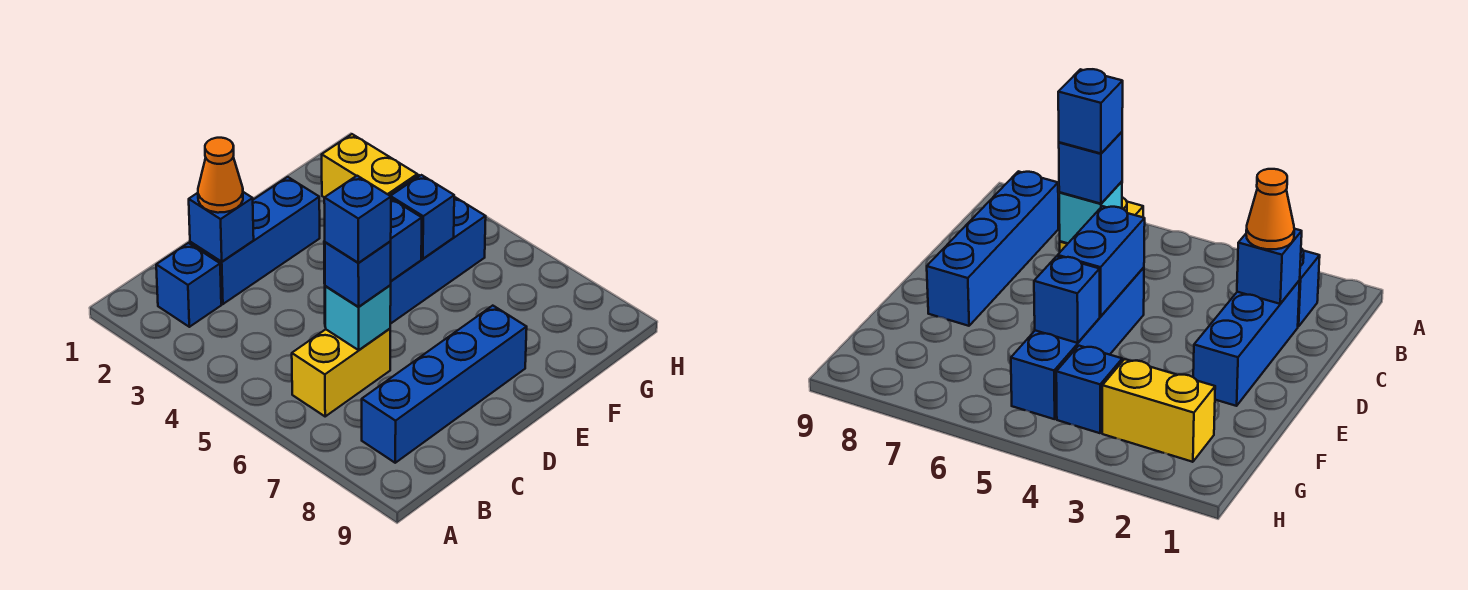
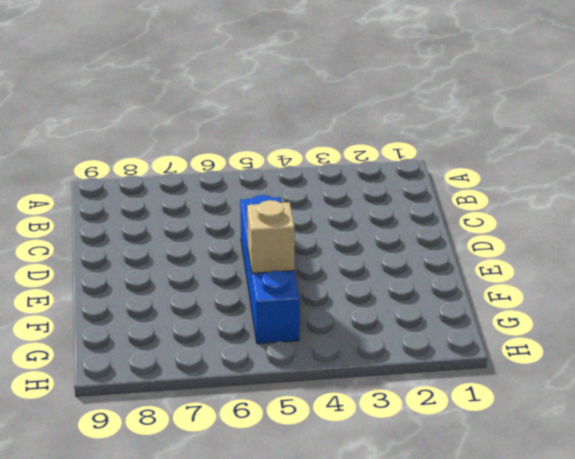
tan 1x1 brick [247,200,295,273] -> blue 1x1 brick [391,175,454,259]
none -> blue 1x1 brick [156,243,221,327]
none -> yellow 1x2 brick [292,329,390,416]
none -> blue 1x4 brick [362,306,527,463]

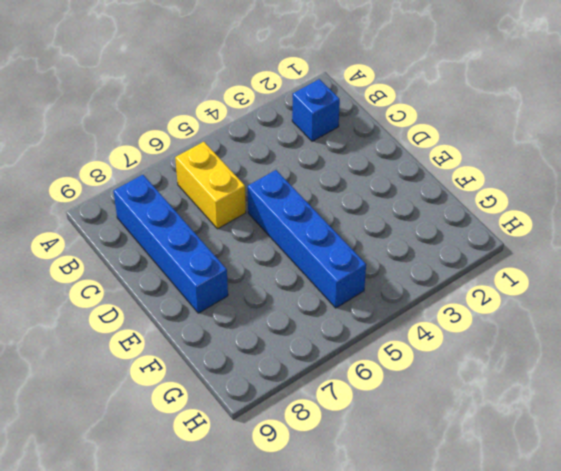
none -> blue 1x3 brick [190,177,320,304]
none -> yellow 1x2 brick [322,134,417,197]
none -> blue 1x1 brick [1056,346,1122,433]

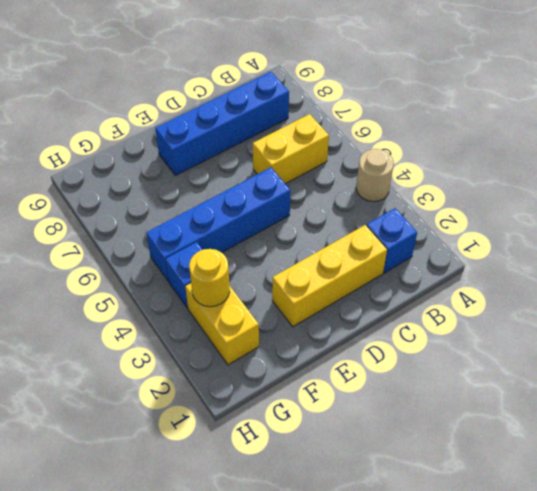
tan 1x1 round brick [356,149,394,202] -> none
yellow 1x3 brick [272,225,387,327] -> blue 1x3 brick [190,177,320,304]
yellow 1x1 round brick [189,249,230,307] -> none
none -> blue 1x1 brick [189,192,254,262]
none -> cyan 1x1 brick [325,285,391,350]
none -> blue 1x2 brick [324,199,422,284]

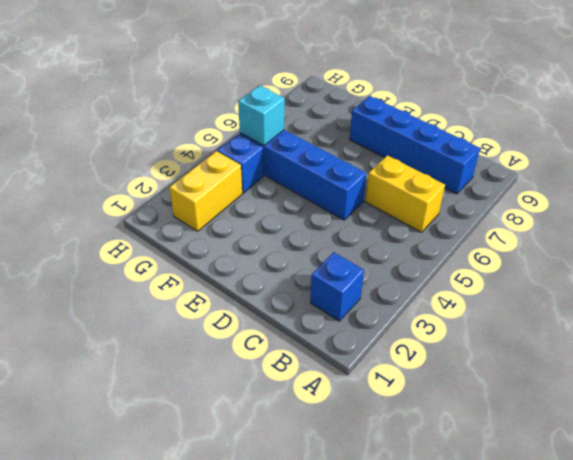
cyan 1x1 brick [238,85,285,146] -> cyan 1x1 brick moved to [325,285,391,350]
none -> blue 1x3 brick [190,177,320,304]
none -> blue 1x1 brick [189,192,254,262]
none -> blue 1x2 brick [324,199,422,284]

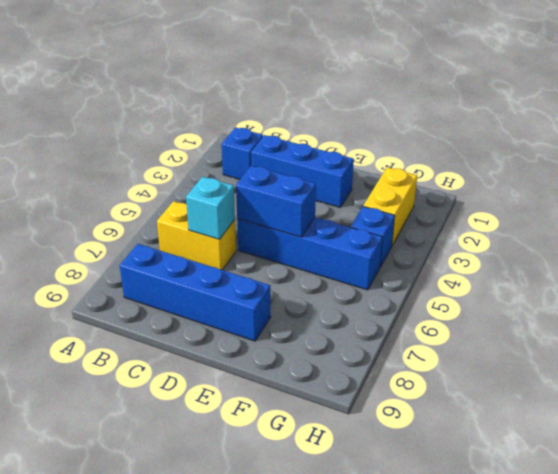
none -> blue 1x1 brick [189,192,254,262]
none -> blue 1x1 brick [391,175,454,259]
none -> orange 1x1 cone [198,138,243,213]

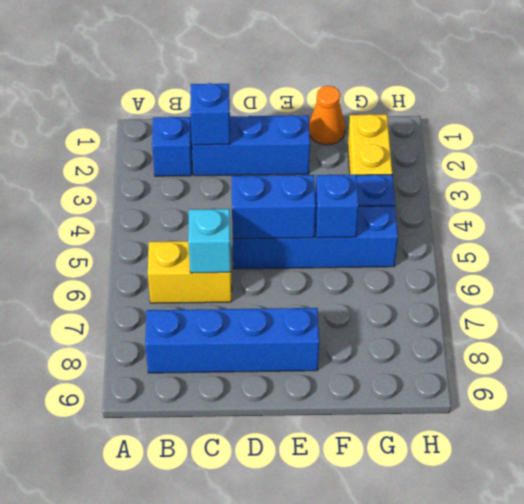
orange 1x1 cone [309,86,345,145] -> orange 1x1 cone moved to [198,138,243,213]
none -> blue 1x1 brick [325,241,391,307]
none -> blue 1x1 brick [324,176,391,263]

